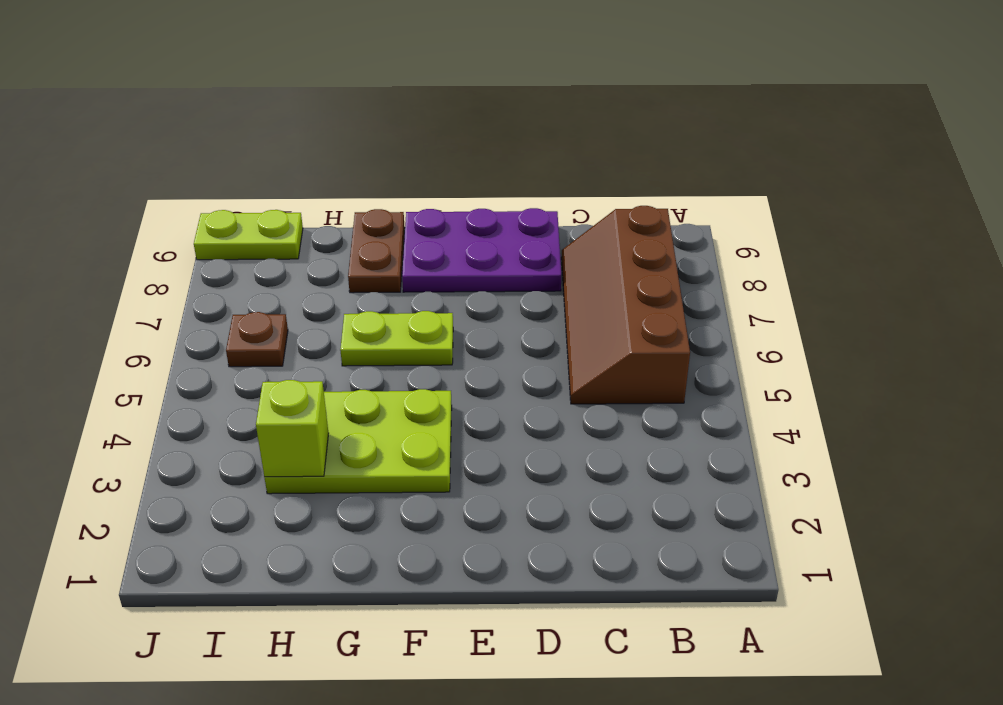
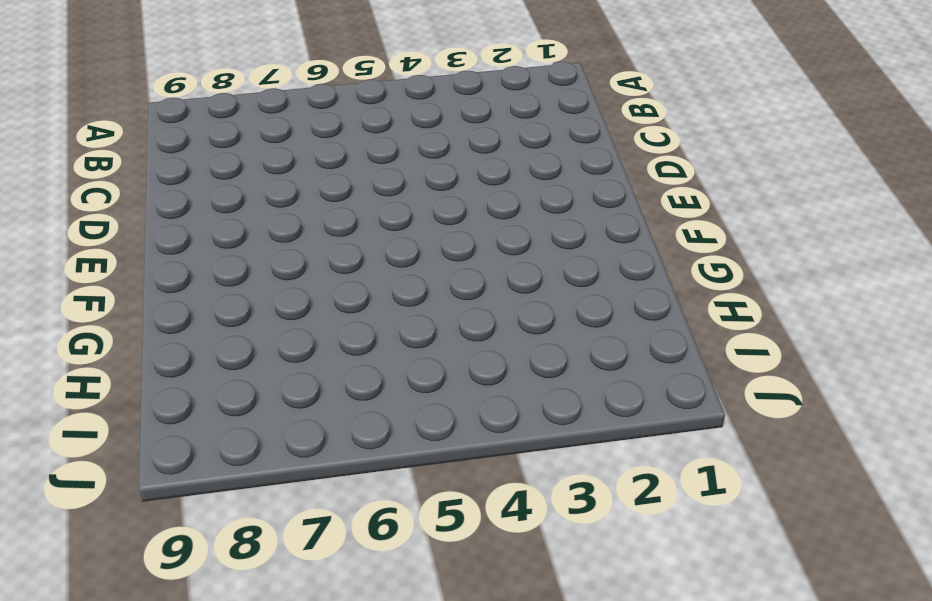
none -> brown 2x4 slope [561,206,690,404]
none -> purple 2x3 plate [402,208,561,292]

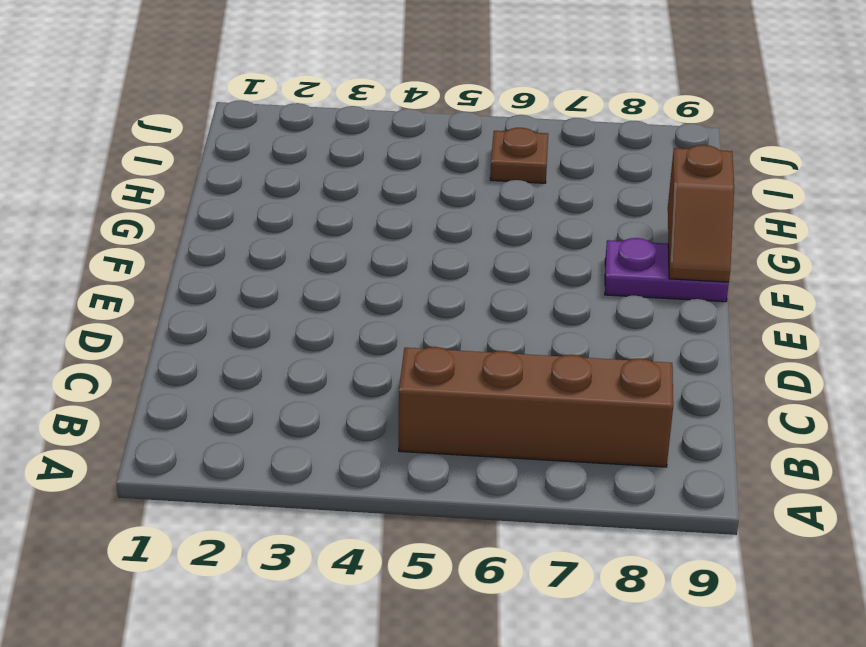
purple 1x2 plate [605,238,729,302] -> purple 2x3 plate [402,208,561,292]
brown 1x2 slope [668,145,734,282] -> none
none -> lime 2x3 plate [264,389,452,494]
none -> lime 1x2 plate [340,311,453,366]

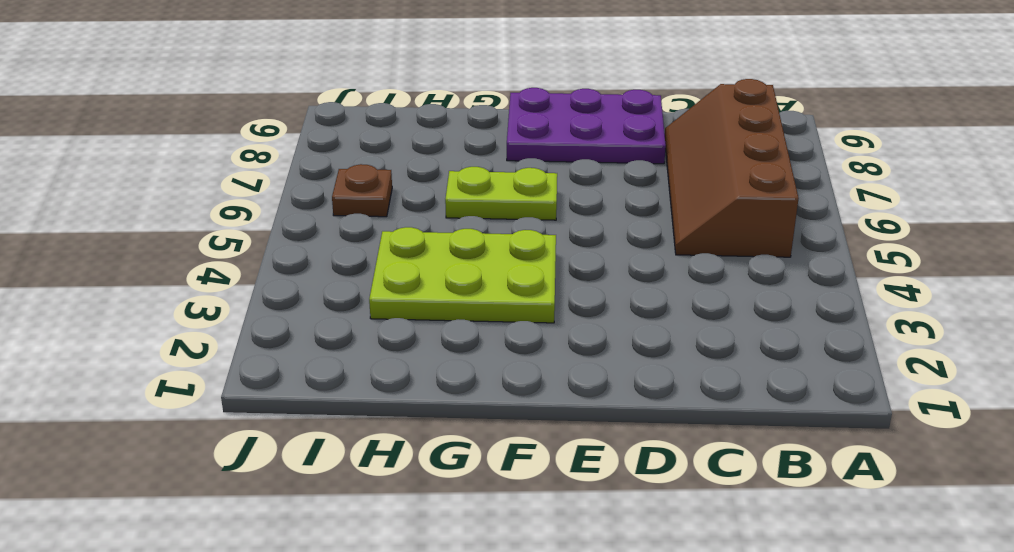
none -> brown 1x2 plate [348,209,405,293]
none -> lime 1x2 plate [194,210,303,260]

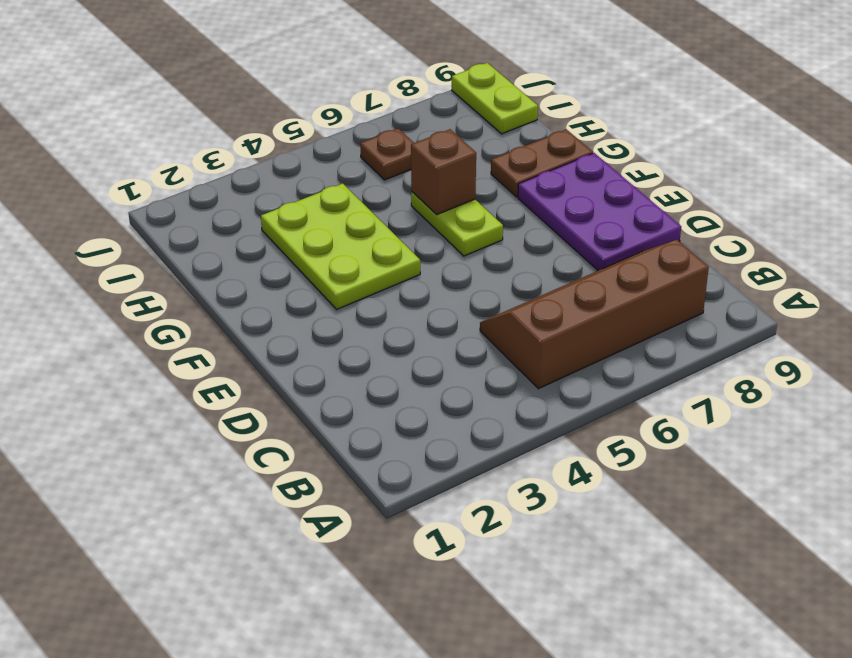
brown 1x1 brick [411,129,476,215] -> none
none -> lime 1x1 brick [256,380,329,477]

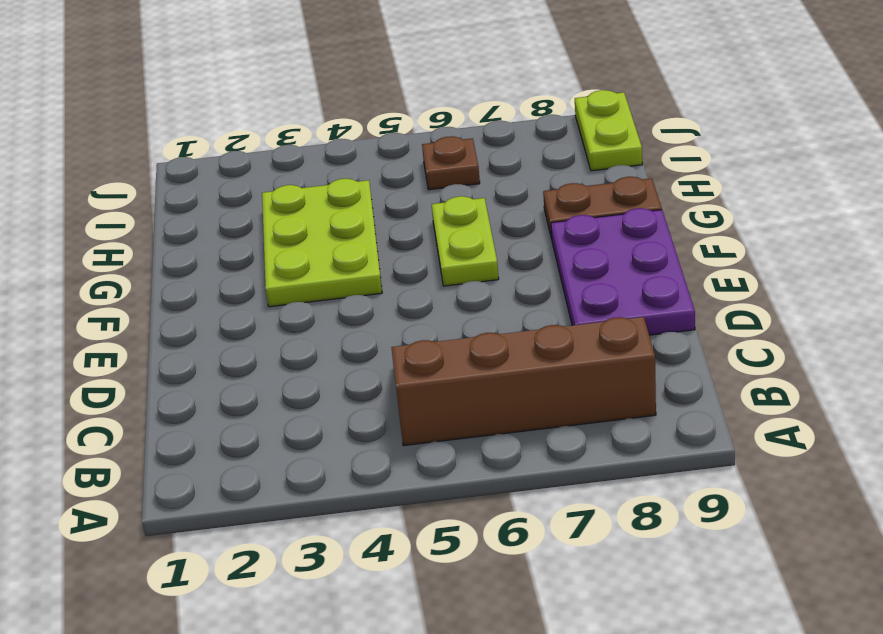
none -> lime 1x1 brick [256,380,329,477]

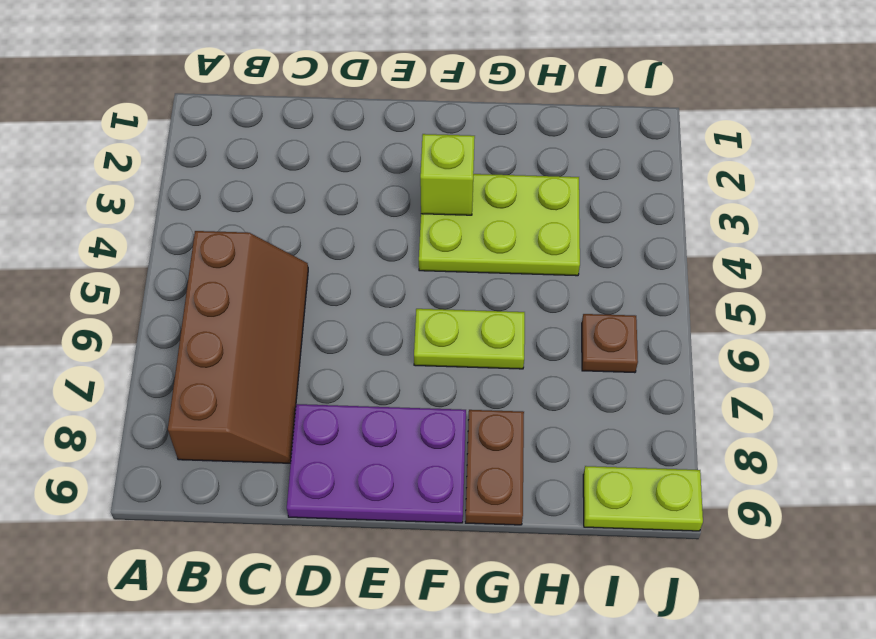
lime 1x1 brick [420,134,475,215] -> lime 1x1 brick moved to [256,380,329,477]

